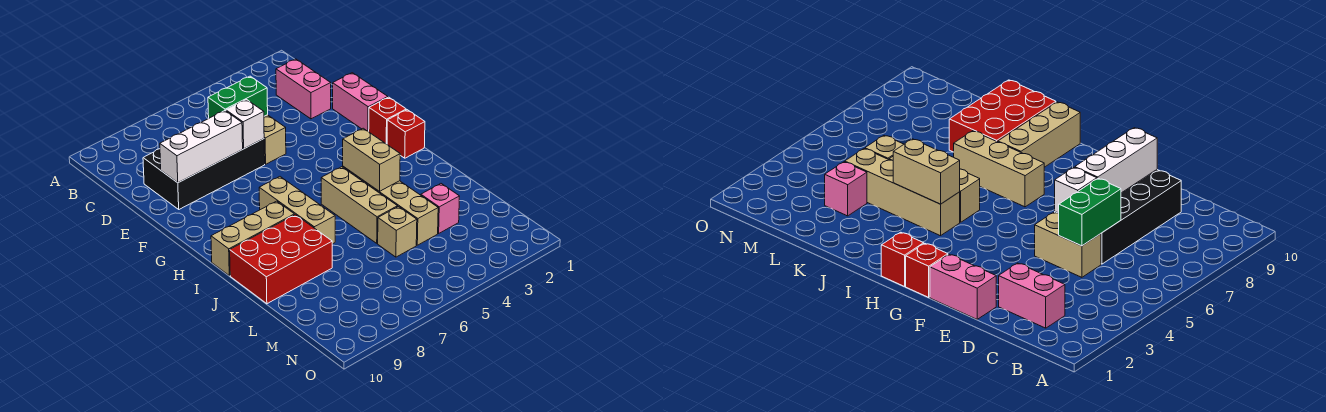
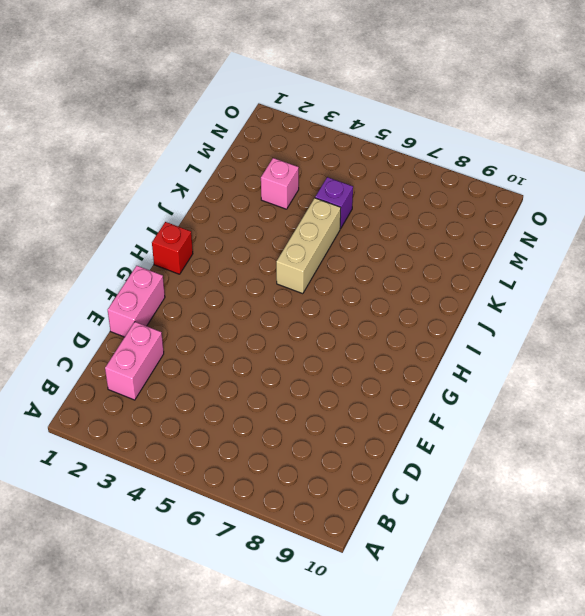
purple 1x1 brick [315,177,353,229] -> tan 1x1 brick [378,207,417,257]
none -> tan 1x2 brick [264,115,286,164]
none -> black 2x4 brick [143,139,265,209]
none -> red 1x1 brick [369,97,406,144]

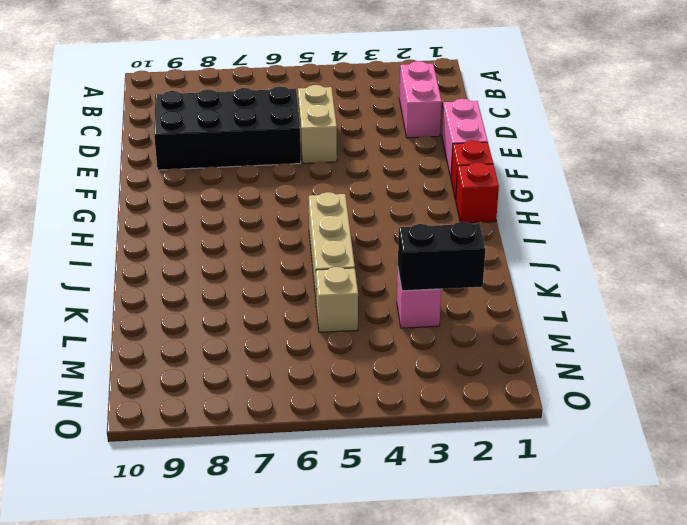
black 1x2 brick [398,222,485,291] -> none
none -> tan 1x3 brick [259,177,335,244]
none -> tan 1x4 brick [343,167,438,245]
none -> tan 1x3 brick [211,201,294,276]

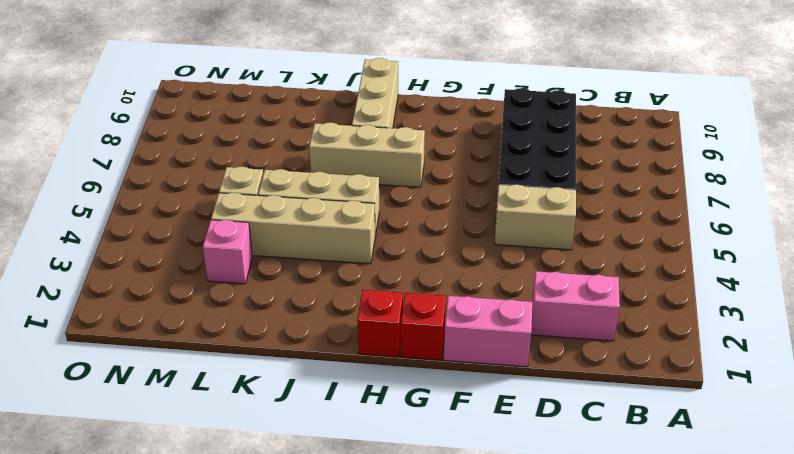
none -> red 2x3 brick [230,215,332,304]
none -> green 1x2 brick [208,76,268,118]
none -> white 1x1 brick [226,100,264,149]

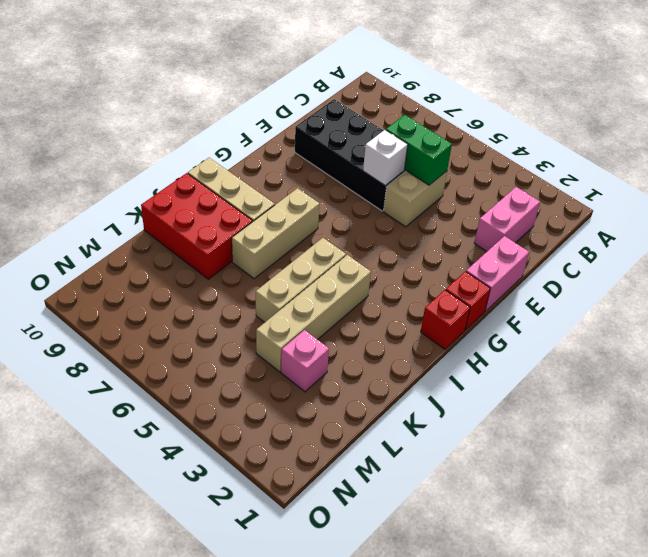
none -> tan 1x1 brick [378,207,417,257]
none -> white 1x3 brick [160,111,243,183]
none -> tan 1x2 brick [343,128,400,191]

